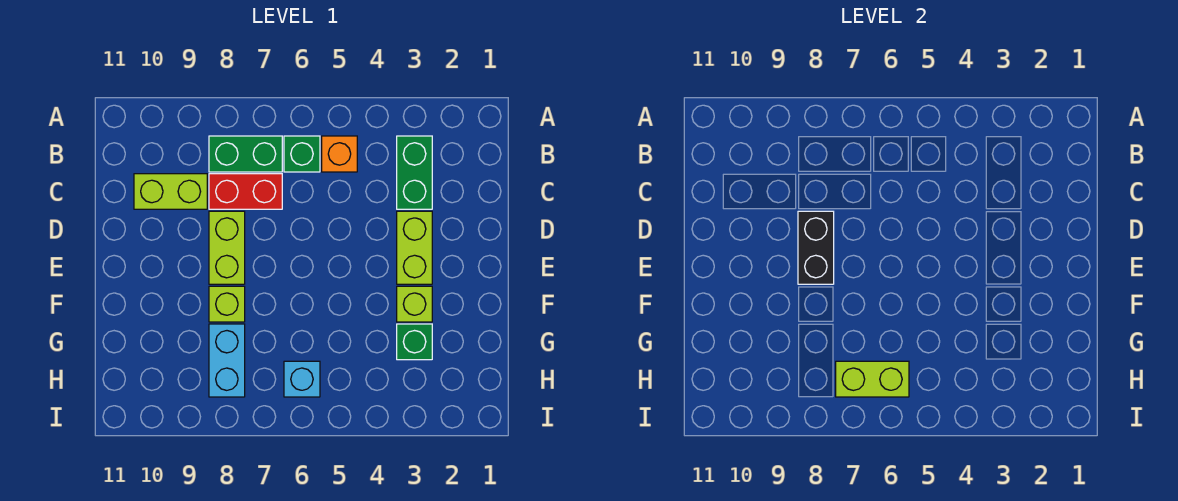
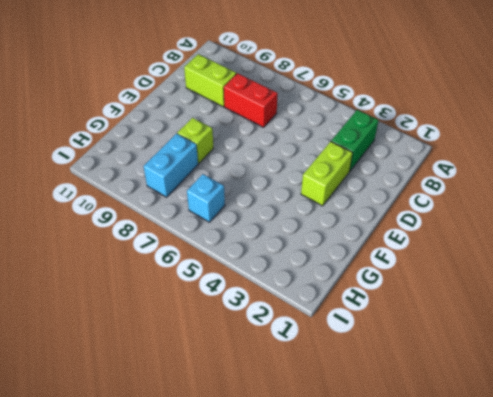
none -> orange 1x1 brick [322,136,357,172]
none -> green 1x1 brick [284,136,320,172]
none -> green 1x2 brick [209,136,282,172]

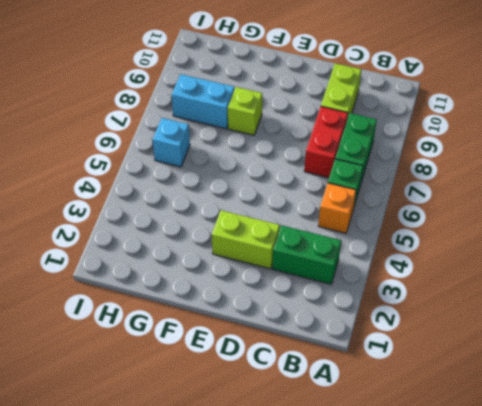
none -> lime 1x2 brick [209,211,245,284]
none -> lime 1x1 brick [397,286,432,322]
none -> green 1x1 brick [397,324,432,360]

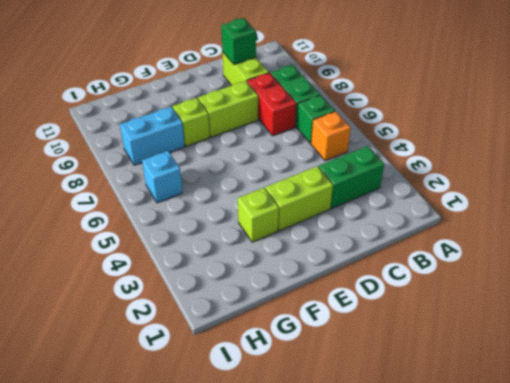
green 1x1 brick [221,18,256,64] -> green 1x1 brick moved to [397,324,432,360]
none -> black 1x2 brick [798,211,834,284]
none -> lime 1x2 brick [836,361,909,397]

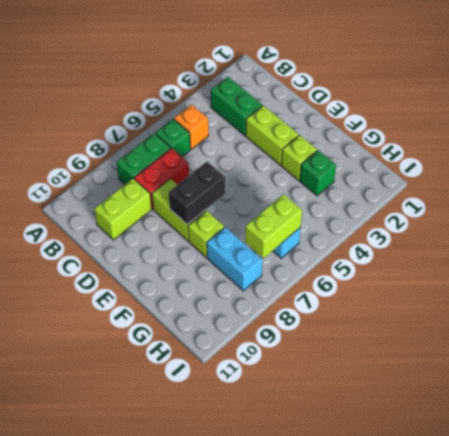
black 1x2 brick [169,161,225,224] -> black 1x2 brick turned to [798,211,834,284]

